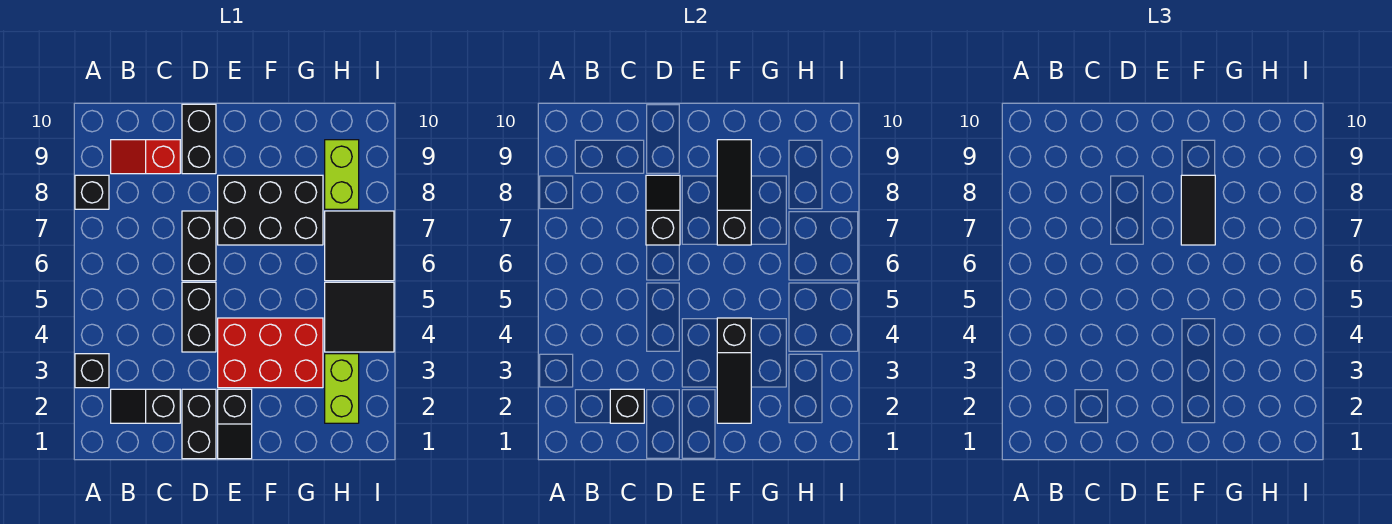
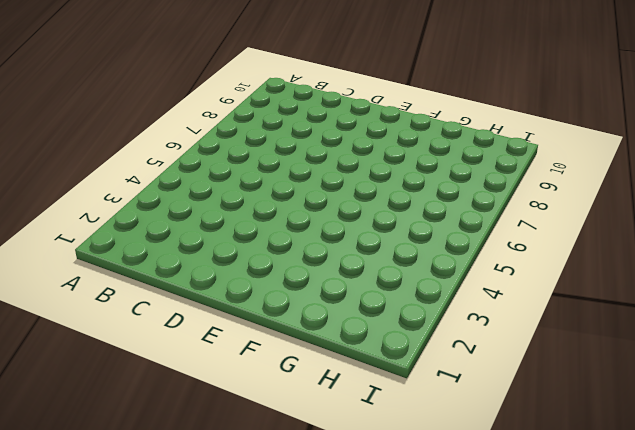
none -> black 1x1 brick [75,354,109,388]
none -> black 1x1 brick [75,175,109,209]
none -> black 1x2 slope [111,389,180,423]

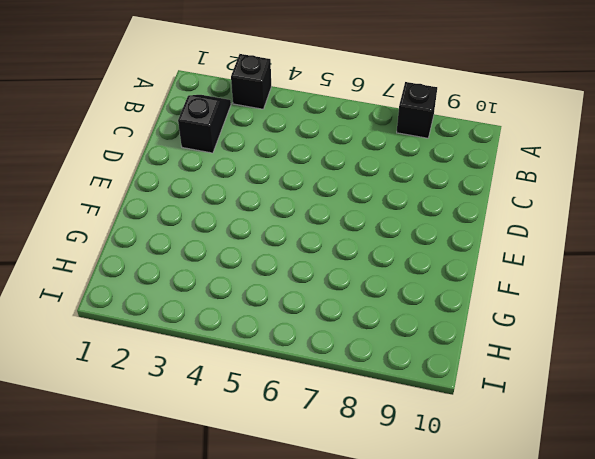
none -> red 1x2 slope [111,140,180,174]
none -> black 1x2 brick [182,389,216,459]
none -> black 1x2 brick [182,282,216,352]

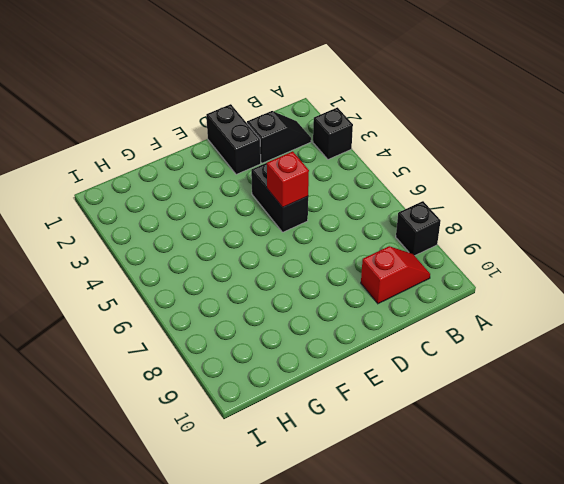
red 1x1 brick [267,151,309,207] -> none
none -> black 1x2 brick [182,211,216,281]
none -> black 1x2 brick [182,104,216,174]
none -> black 1x2 slope [218,389,252,459]

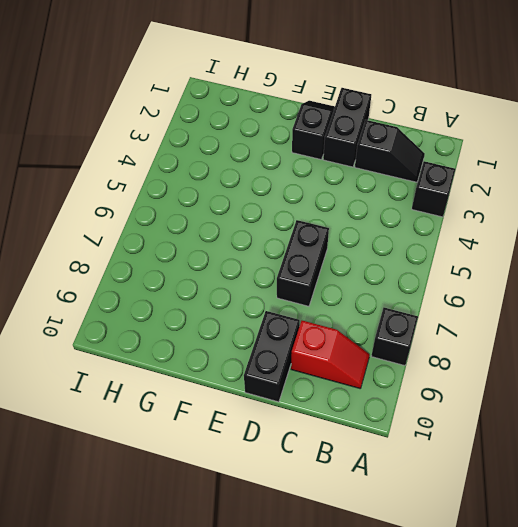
none -> black 1x2 brick [182,282,216,352]
none -> red 2x3 brick [218,318,323,388]
none -> black 2x3 brick [218,175,323,245]

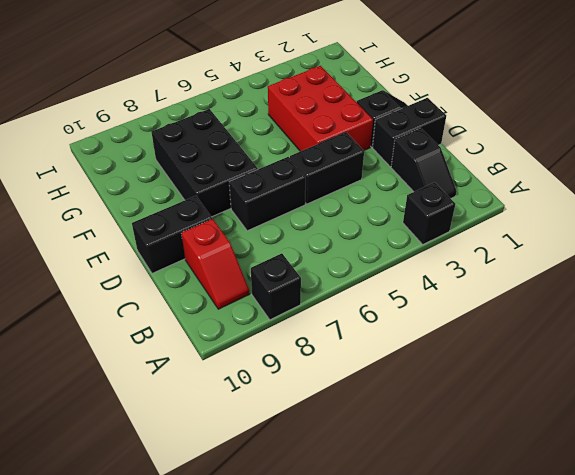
none -> lime 1x2 brick [325,354,359,423]
none -> black 2x2 tile [325,282,394,352]
none -> black 2x2 tile [325,211,394,281]

